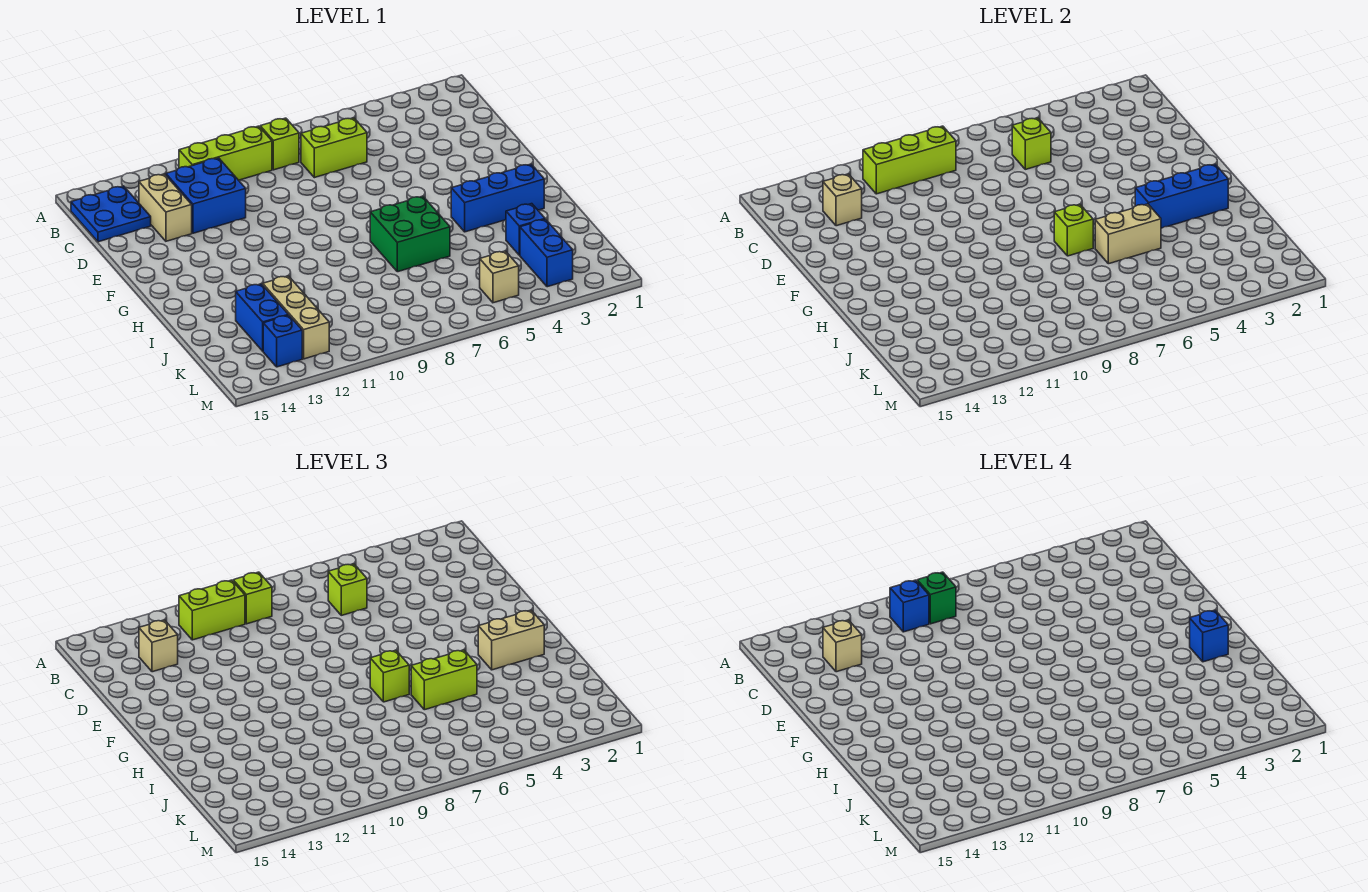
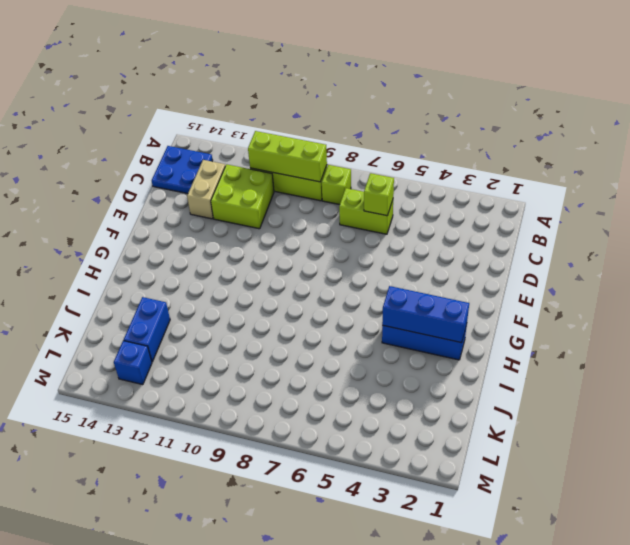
lime 2x2 brick [211,164,274,229] -> blue 2x2 brick [166,158,246,233]
none -> green 2x2 brick [370,196,450,272]
none -> blue 1x1 brick [506,204,545,255]
none -> tan 1x3 brick [263,276,329,359]
none -> blue 1x2 brick [520,219,573,287]

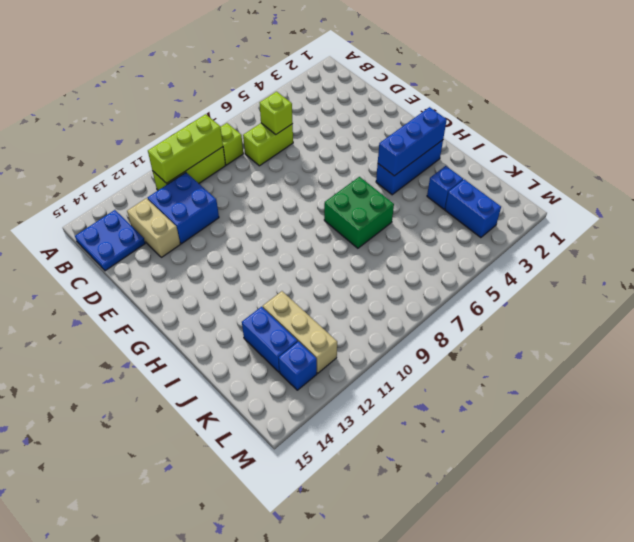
none -> tan 1x1 brick [480,251,519,303]
none -> tan 1x1 brick [823,174,862,226]
none -> lime 1x1 brick [1054,204,1093,256]
none -> tan 1x2 brick [1095,204,1161,264]

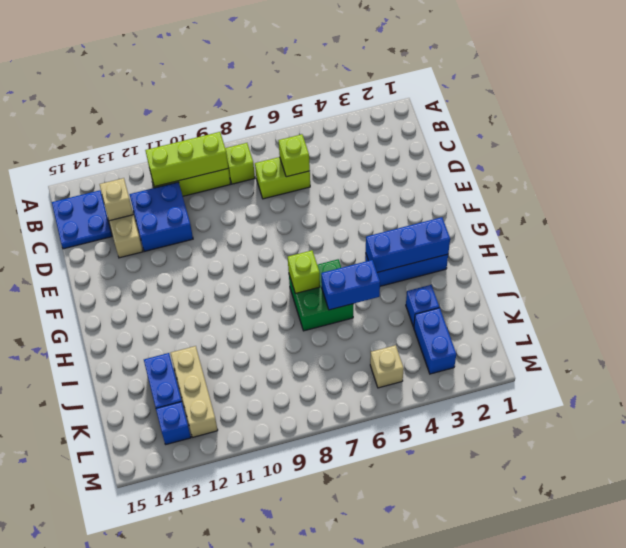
blue 1x2 brick [321,260,380,310] -> tan 1x2 brick [1095,204,1161,264]
none -> lime 1x1 brick [233,572,272,624]
none -> lime 1x2 brick [179,580,245,640]
none -> lime 1x1 brick [328,564,367,615]
none -> tan 1x1 brick [139,620,178,672]

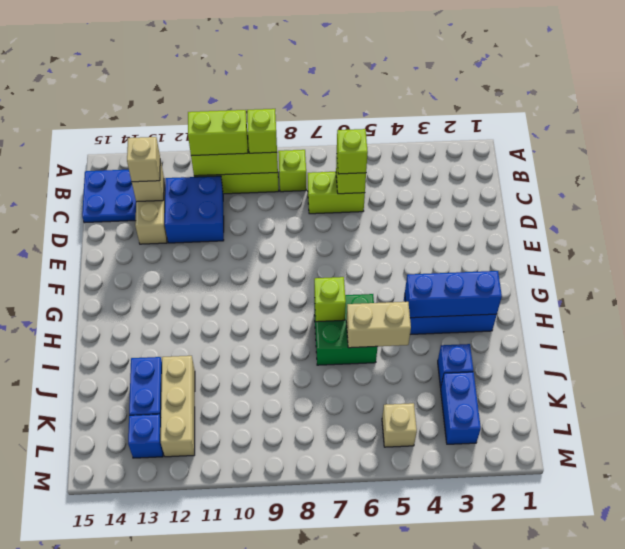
none -> tan 1x2 brick [478,610,544,670]
none -> lime 1x1 brick [370,650,409,702]
none -> lime 1x2 brick [411,650,477,710]
none -> green 1x1 brick [917,572,956,624]

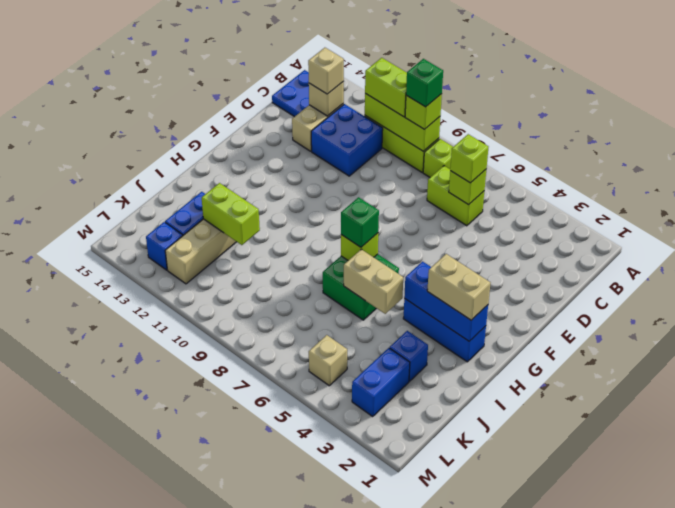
green 1x1 brick [341,197,379,247] -> lime 1x1 brick [370,650,409,702]
lime 1x2 brick [202,183,260,245] -> lime 1x2 brick moved to [411,650,477,710]
none -> blue 1x1 brick [890,580,929,632]
none -> tan 1x1 brick [823,620,862,672]
none -> blue 1x1 brick [1190,610,1228,662]

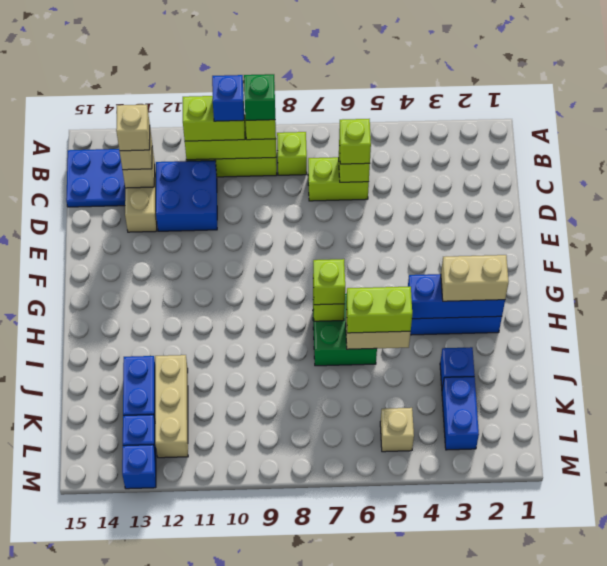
blue 1x1 brick [122,445,156,489] -> blue 1x1 brick moved to [1190,610,1228,662]

